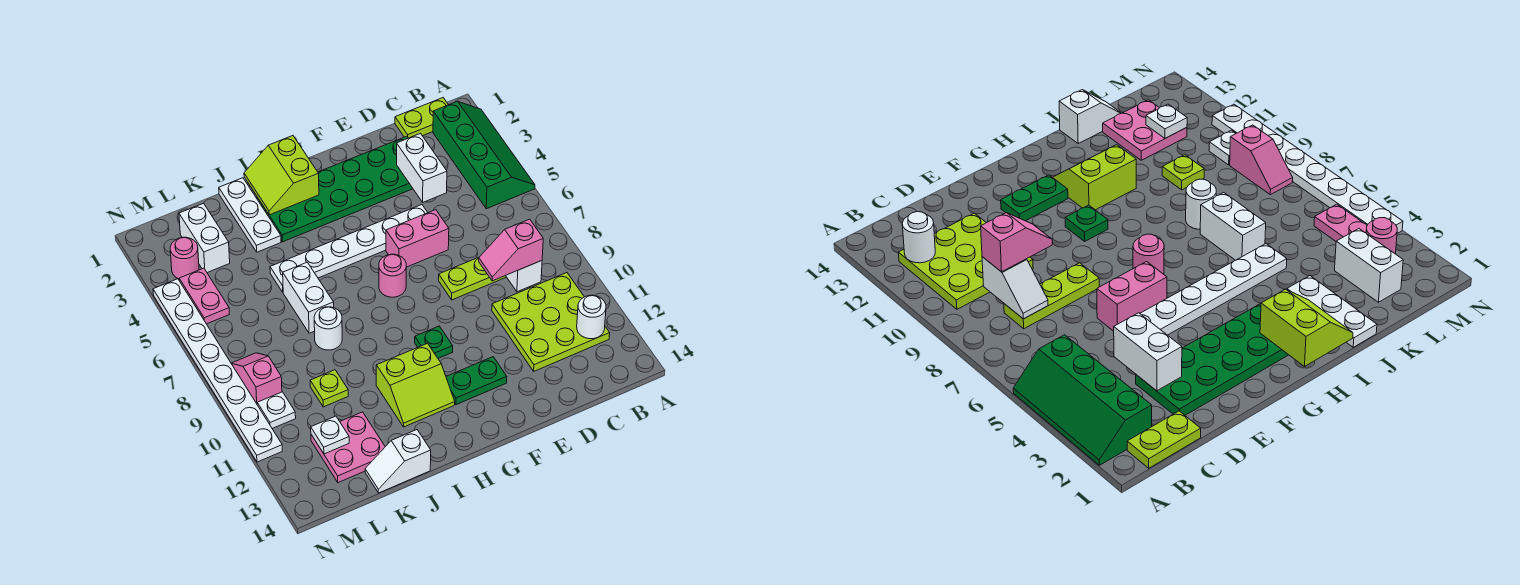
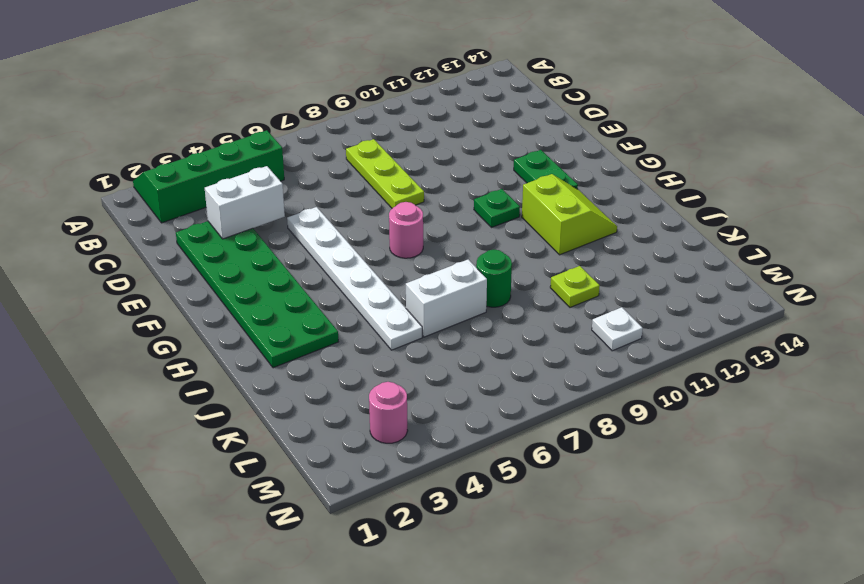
green 1x1 round brick [476,250,512,307] -> white 1x1 round brick [314,307,342,350]
none -> lime 1x2 plate [395,98,448,138]
none -> lime 3x3 plate [492,273,610,371]
none -> pink 1x2 brick [386,210,449,267]

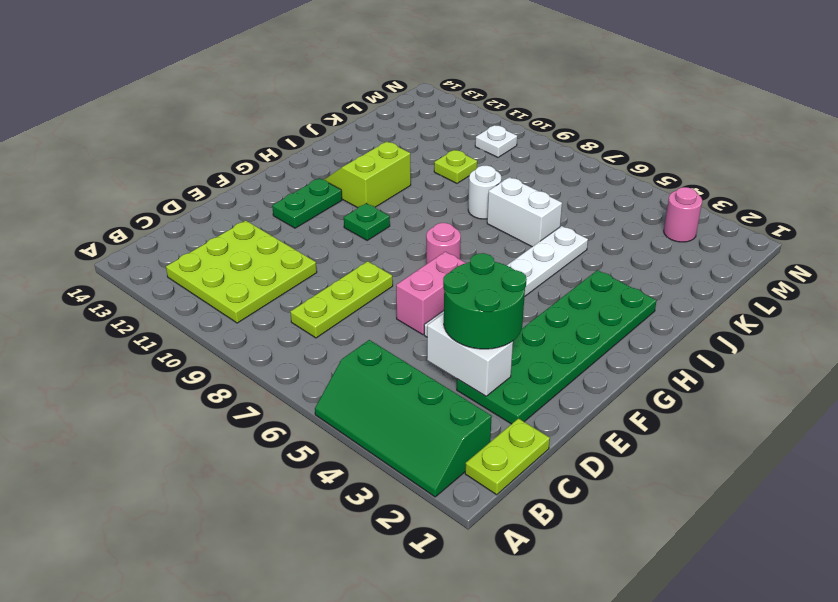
green 2x2 round brick [443,253,527,349] -> none
none -> white 1x3 plate [219,178,281,252]
none -> white 1x2 slope [365,430,431,493]
none -> pink 2x2 plate [311,412,385,483]

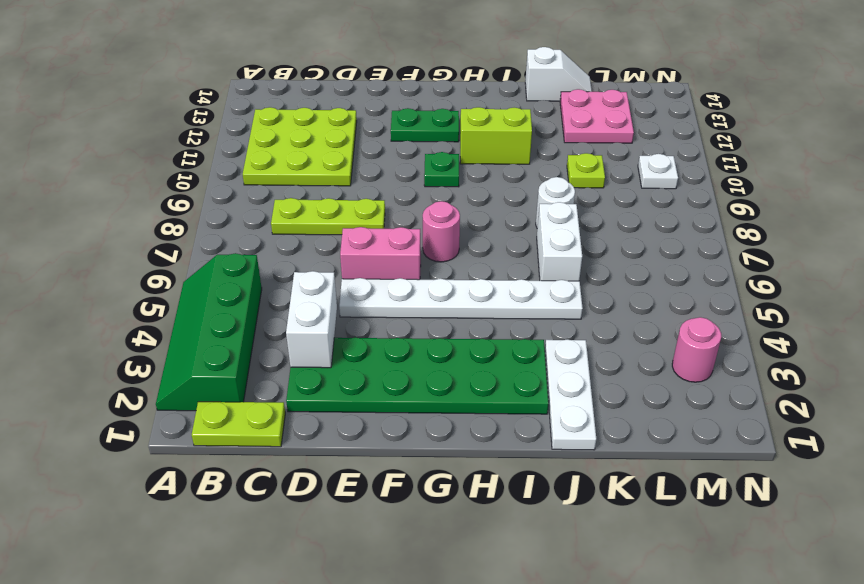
none -> white 1x2 brick [179,203,230,273]
none -> pink 1x2 plate [179,268,229,324]
none -> pink 1x2 slope [231,353,282,403]

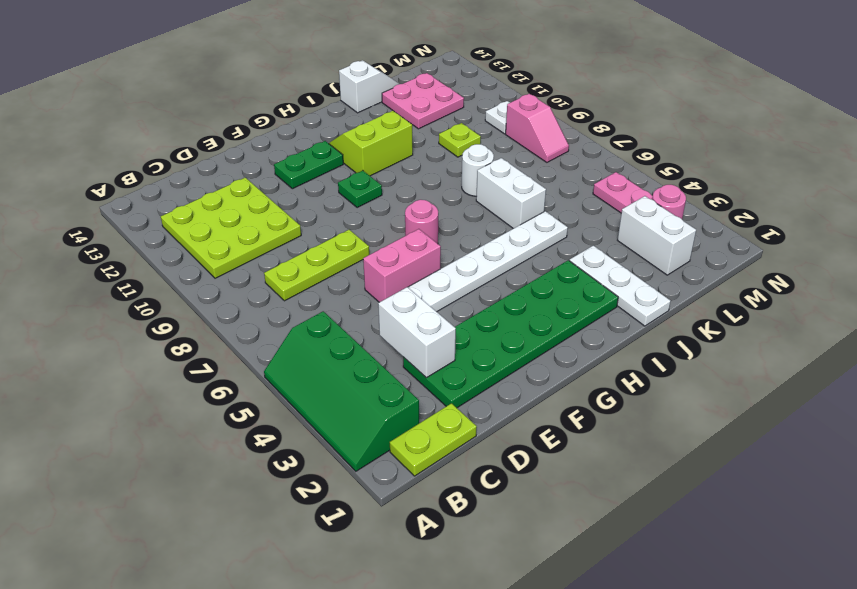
none -> white 1x8 plate [153,279,282,462]
none -> white 1x1 round brick [577,295,606,339]
none -> white 1x2 slope [506,261,542,292]

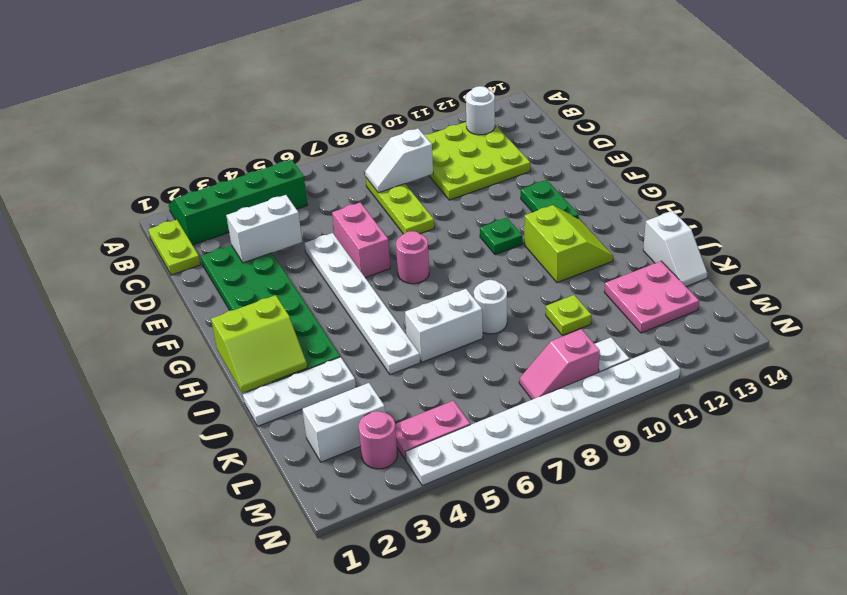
none -> white 1x1 plate [311,416,349,454]
none -> pink 1x2 slope [479,219,543,281]

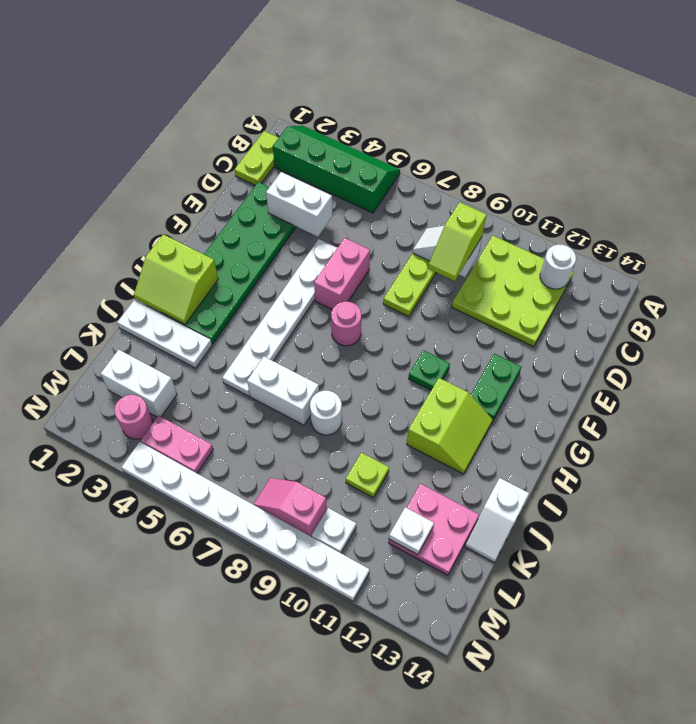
lime 1x2 slope [428,202,487,281] -> pink 1x2 slope [479,219,543,281]

